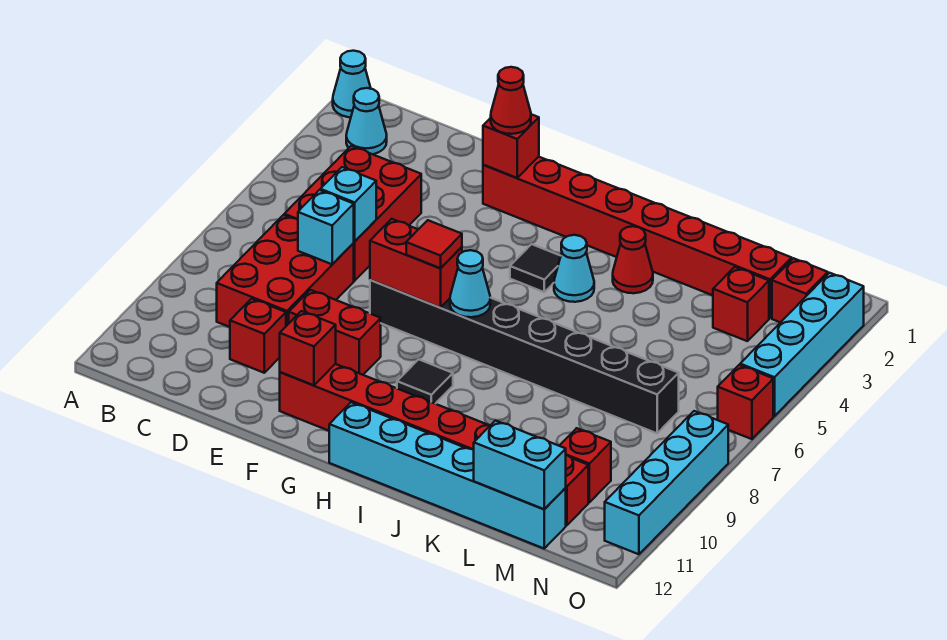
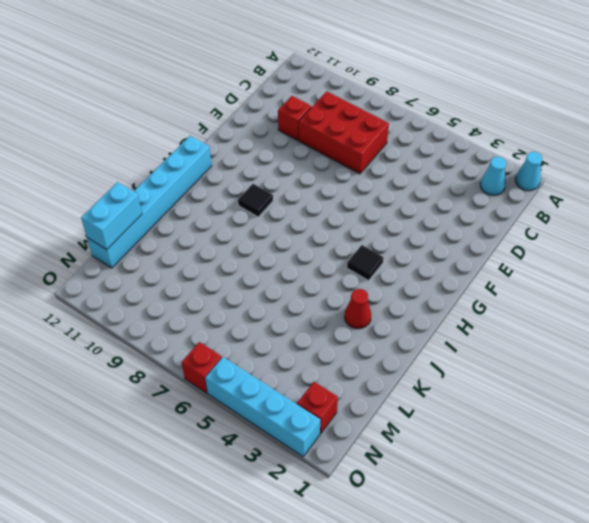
none -> red 2x3 brick [284,146,421,281]
none -> red 1x2 brick [289,290,381,375]
none -> red 1x8 brick [483,157,792,318]

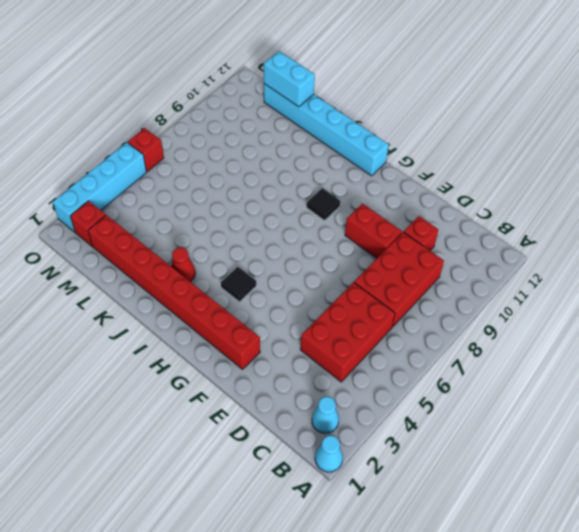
none -> black 1x8 brick [370,280,679,433]
none -> red 1x8 brick [280,364,588,526]
none -> cyan 1x1 cone [554,235,594,302]

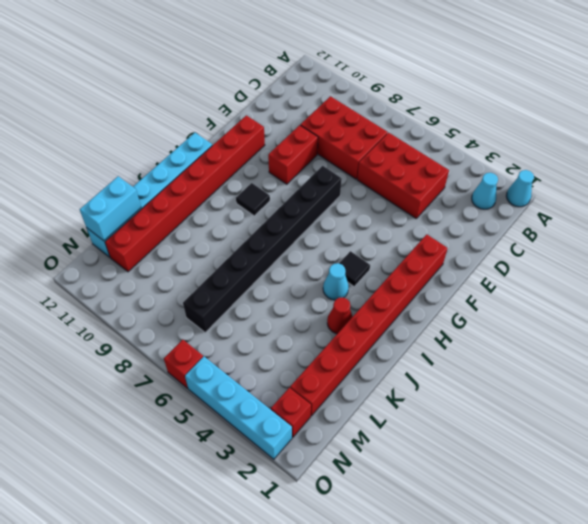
none -> red 1x1 brick [230,299,286,373]
none -> red 1x1 brick [713,267,769,341]
none -> red 1x1 brick [560,428,611,502]

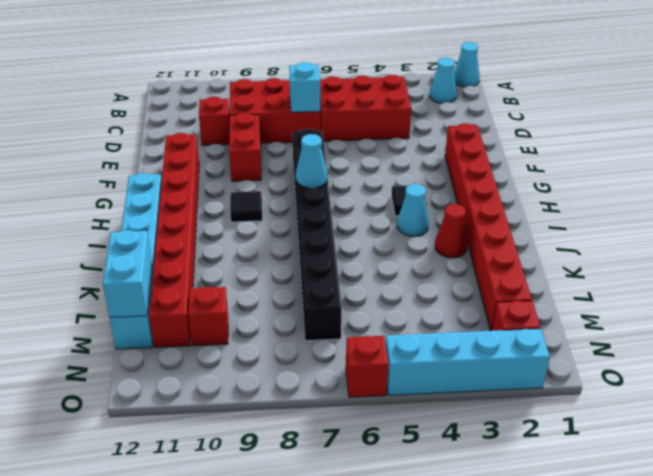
none -> red 1x1 brick [713,267,769,341]
none -> cyan 1x4 brick [605,411,728,554]
none -> cyan 1x1 brick [320,167,376,241]

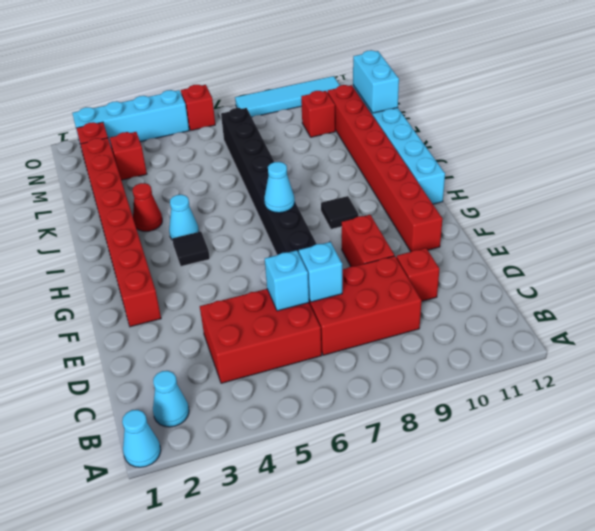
cyan 1x4 tile [235,76,340,117] -> cyan 1x4 brick [605,411,728,554]
none -> red 1x1 brick [483,114,539,178]
none -> red 1x2 brick [370,219,462,308]
none -> red 1x1 brick [280,311,336,385]

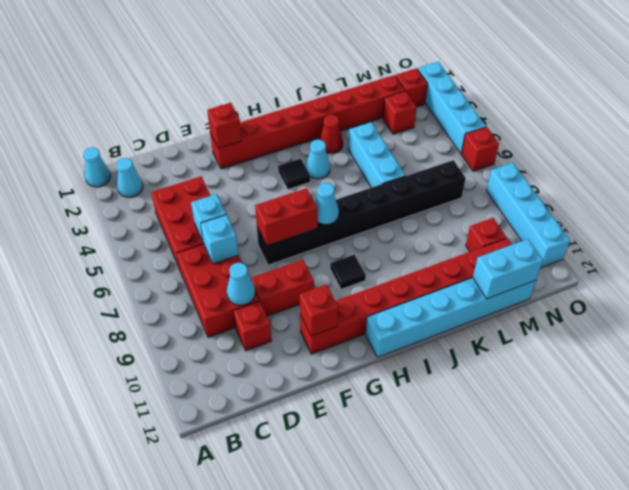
cyan 1x1 cone [227,263,255,305] -> none
cyan 1x3 brick [348,122,405,188] -> none
none -> red 1x1 cone [491,67,531,134]
none -> red 1x1 tile [406,220,462,268]

